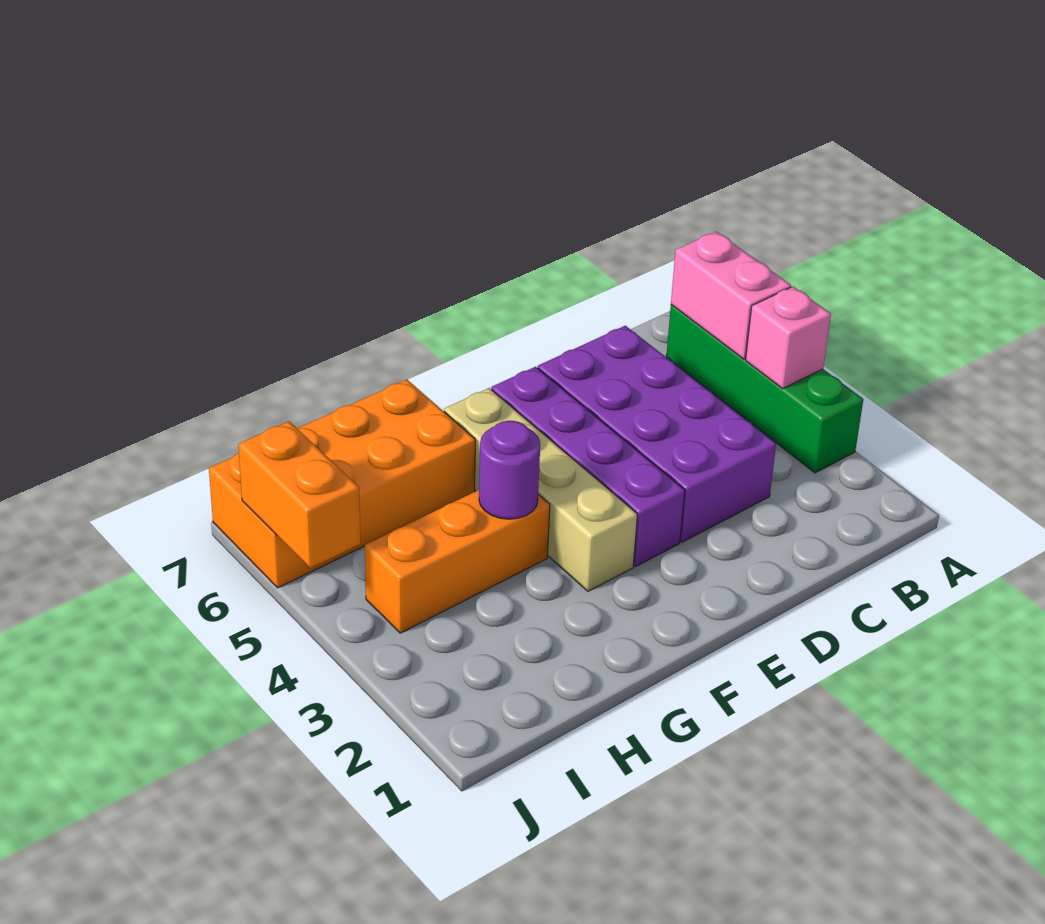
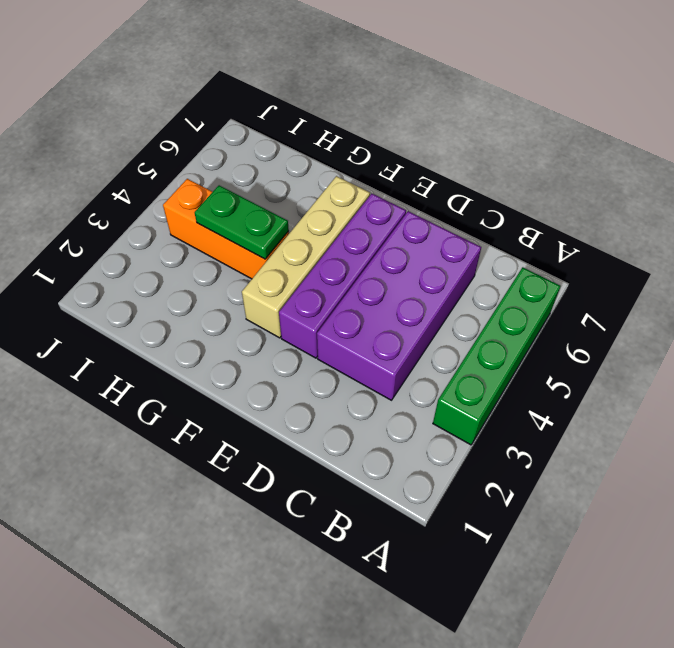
green 1x2 plate [195,185,289,259] -> purple 1x1 round brick [479,421,540,519]
none -> orange 2x4 brick [209,380,475,588]
none -> pink 1x1 brick [746,287,831,389]

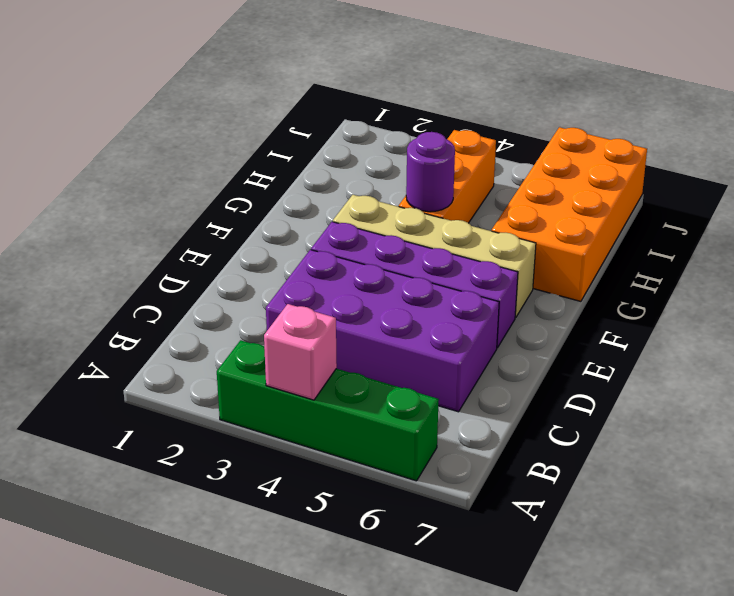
none -> pink 1x2 brick [671,232,791,359]
none -> orange 1x2 brick [238,421,360,568]

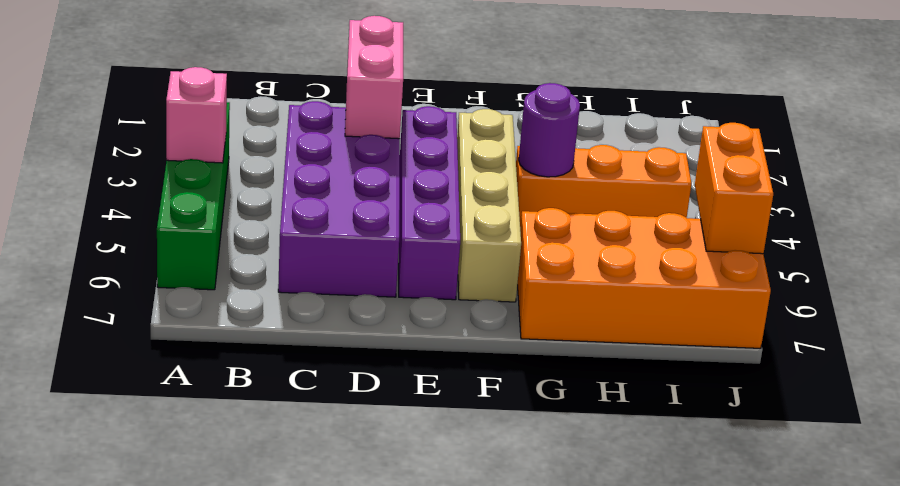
pink 1x2 brick [345,16,403,139] -> pink 1x2 brick moved to [671,232,791,359]

